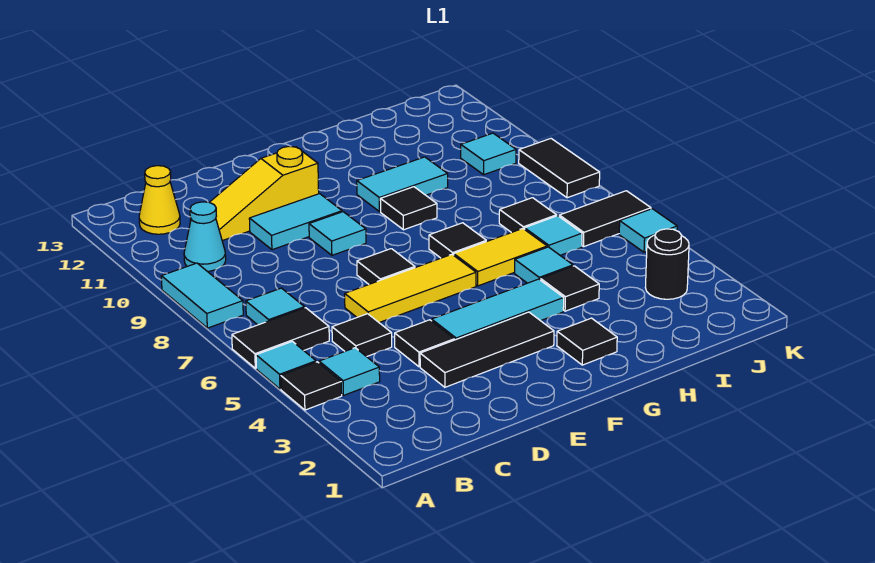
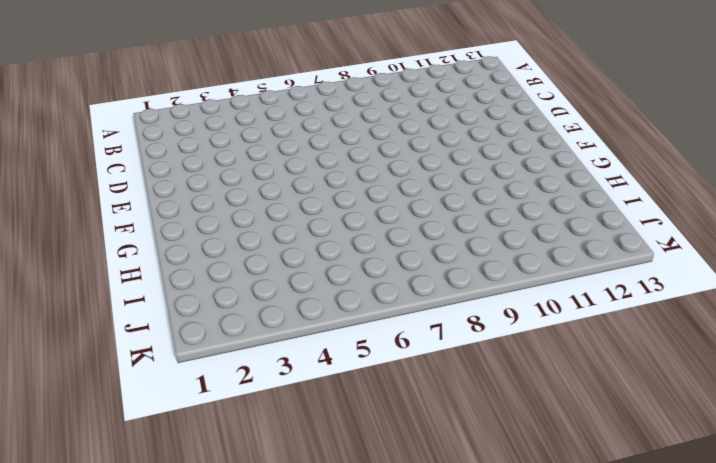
none -> black 1x1 tile [281,362,342,410]
none -> cyan 1x1 tile [256,341,316,389]
none -> black 1x2 tile [232,308,329,368]
none -> cyan 1x2 tile [161,263,243,328]

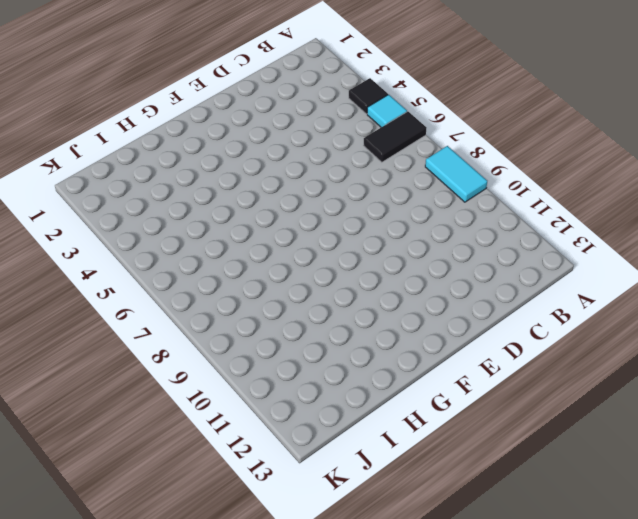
none -> cyan 1x1 tile [319,348,380,395]
none -> cyan 1x1 tile [246,288,305,325]
none -> cyan 1x1 cone [184,202,226,271]
none -> yellow 1x1 cone [139,166,180,234]

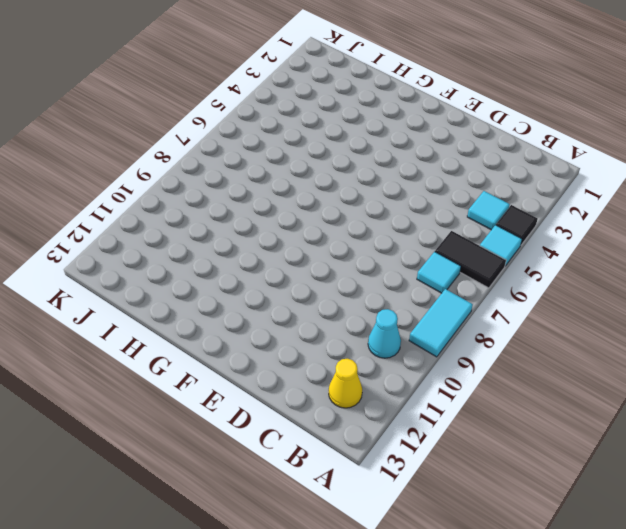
none -> black 1x1 tile [332,314,392,357]
none -> yellow 1x3 slope [190,146,319,241]
none -> black 1x3 tile [420,312,554,387]
none -> black 1x1 tile [395,320,454,367]

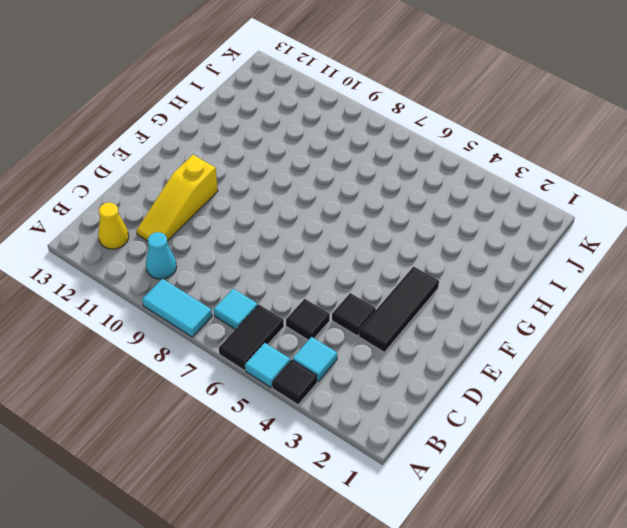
none -> yellow 1x3 tile [345,254,476,323]
none -> cyan 1x2 tile [249,194,342,250]
none -> cyan 1x3 tile [432,279,564,340]
none -> black 1x1 tile [357,249,415,284]

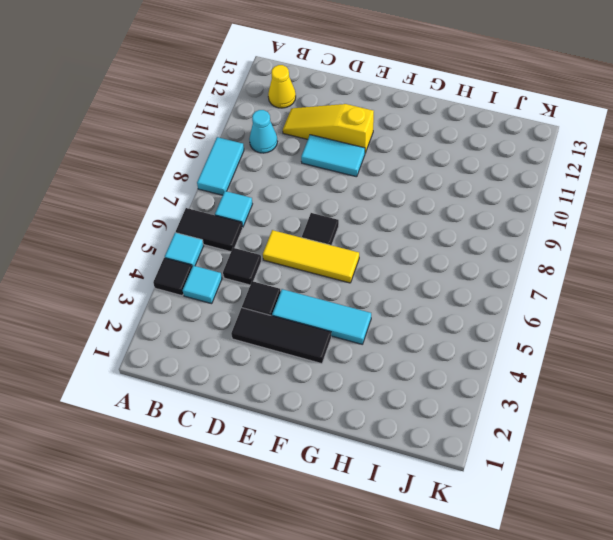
none -> cyan 1x1 tile [309,212,366,255]
none -> black 1x1 tile [557,318,617,365]
none -> yellow 1x2 tile [454,229,547,286]
none -> black 1x1 tile [429,223,486,258]

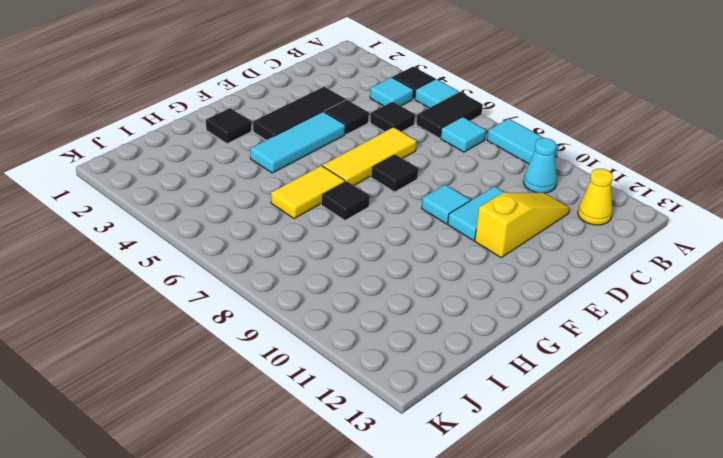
none -> black 1x1 tile [380,187,437,230]
none -> cyan 1x2 tile [357,157,448,212]
none -> black 1x1 tile [540,266,599,311]
none -> cyan 1x1 tile [515,247,573,283]

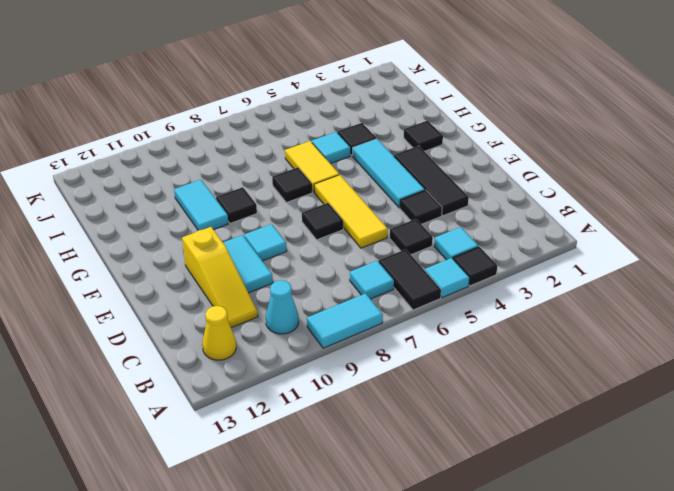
none -> cyan 1x1 tile [525,216,582,255]
none -> black 1x1 tile [499,198,557,233]
none -> black 1x1 round brick [645,229,689,299]
none -> black 1x2 tile [559,191,651,247]

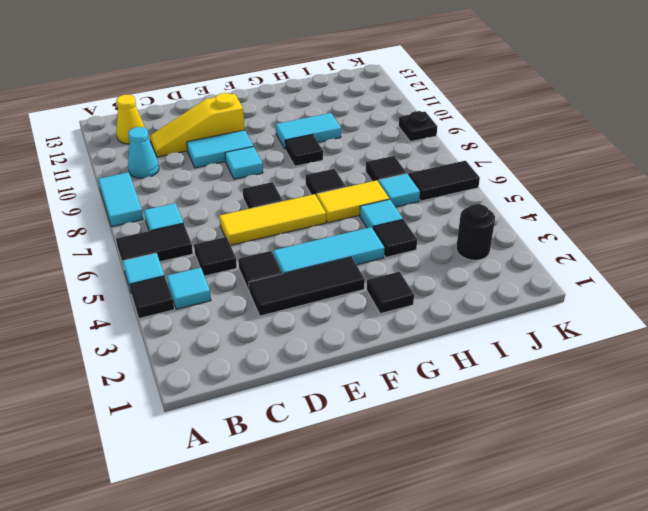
black 1x1 plate [399,111,437,142] -> black 1x2 tile [519,139,600,198]
none -> cyan 1x1 tile [461,133,516,175]
none -> cyan 1x1 tile [619,209,677,252]

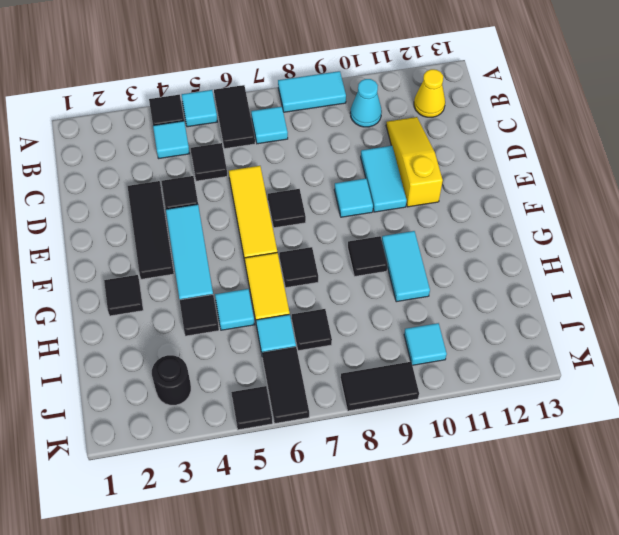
black 1x1 tile [231,386,273,430] -> cyan 1x1 tile [619,209,677,252]

